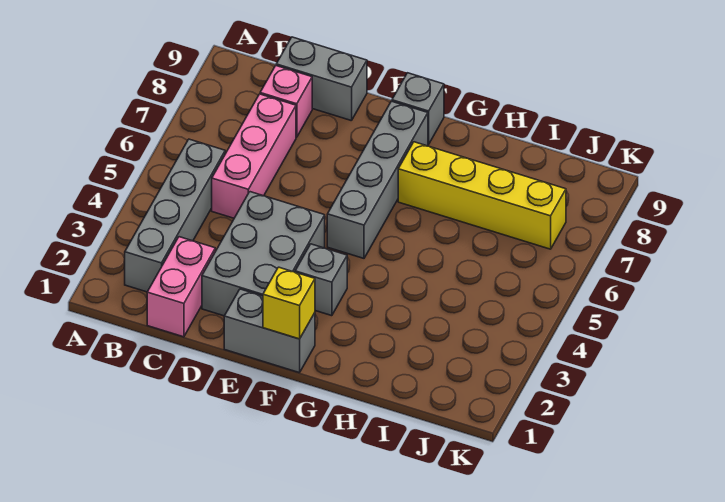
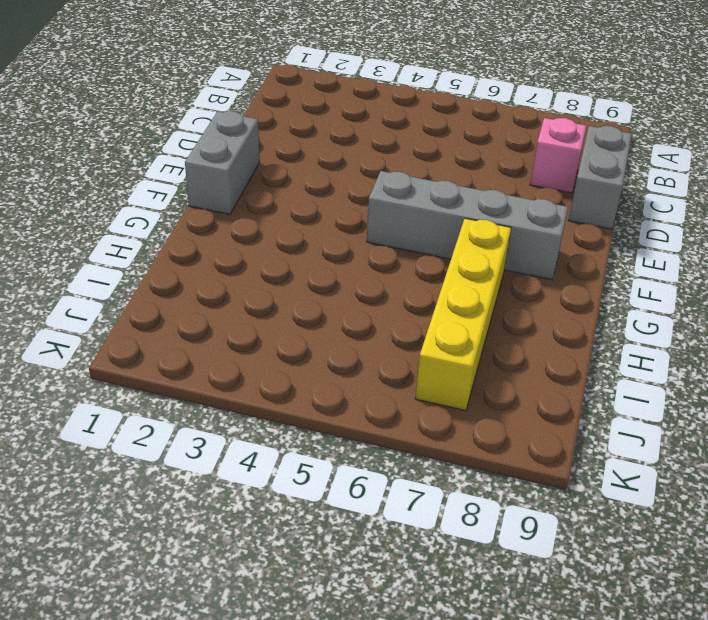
none -> grey 1x4 brick [125,139,225,292]
none -> pink 1x2 brick [147,237,215,337]
none -> pink 1x3 brick [212,94,296,218]

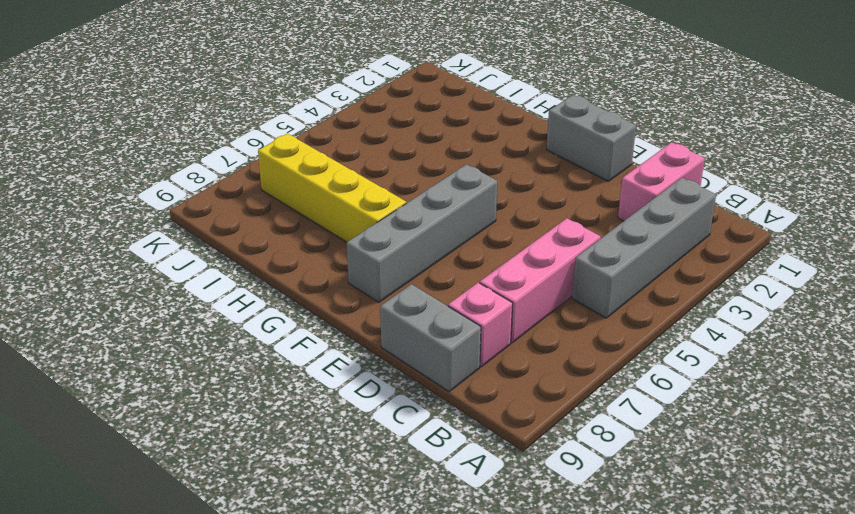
none -> grey 2x3 brick [202,192,325,316]
none -> grey 1x1 brick [295,244,347,316]
none -> grey 1x1 brick [392,73,444,144]

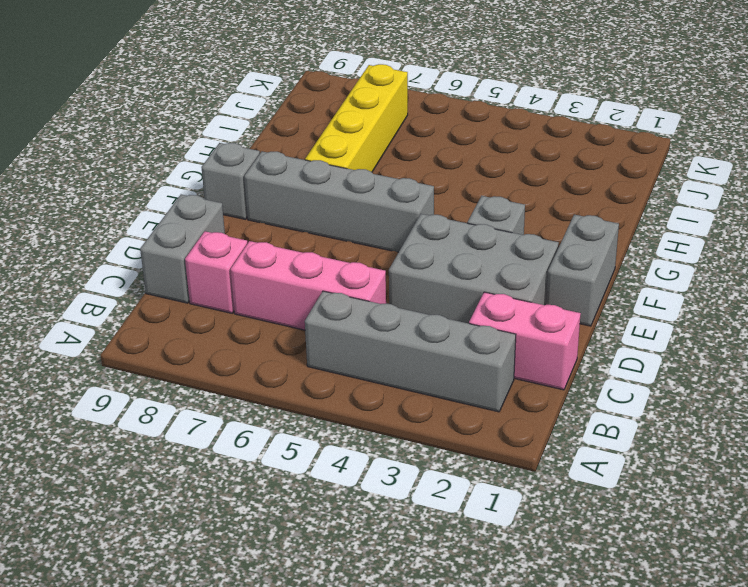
none -> yellow 1x1 brick [263,267,315,339]

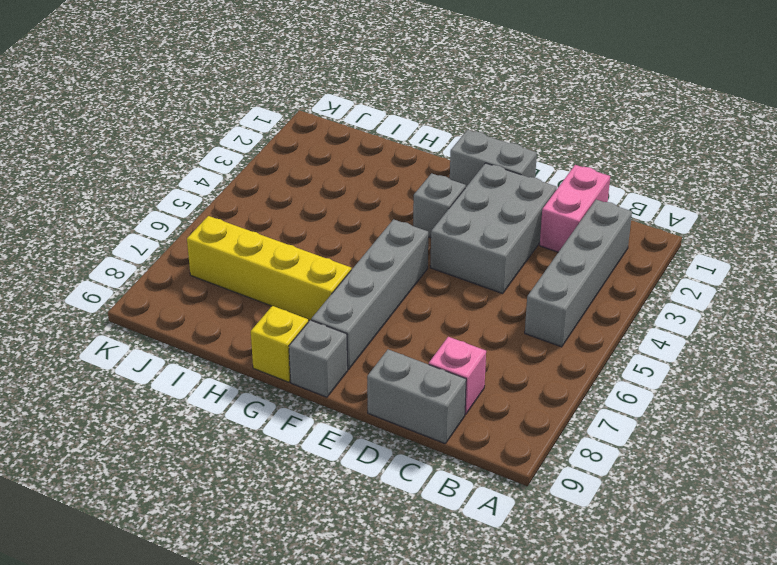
yellow 1x1 brick [251,306,308,382] -> yellow 1x1 brick moved to [263,267,315,339]
none -> pink 1x3 brick [212,94,296,218]

